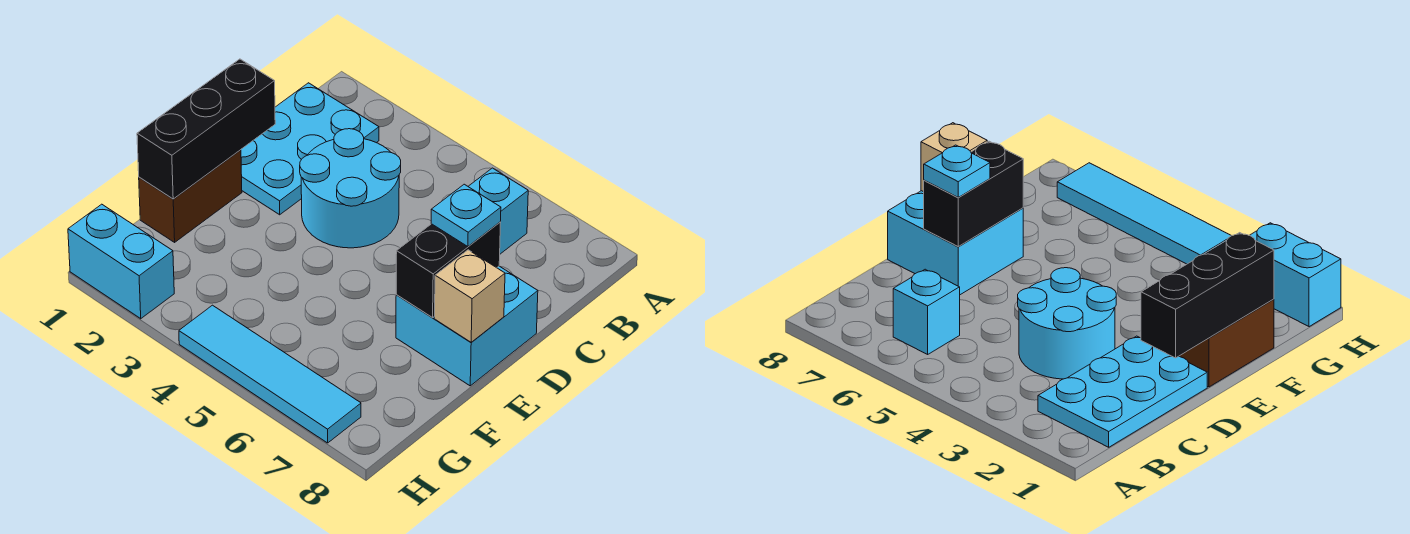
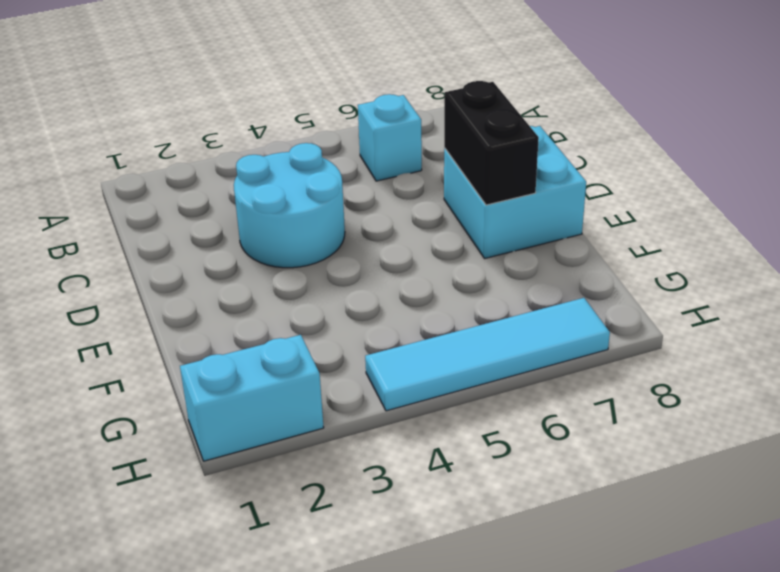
none -> cyan 2x3 plate [241,83,379,215]
none -> brown 1x2 brick [139,150,242,242]

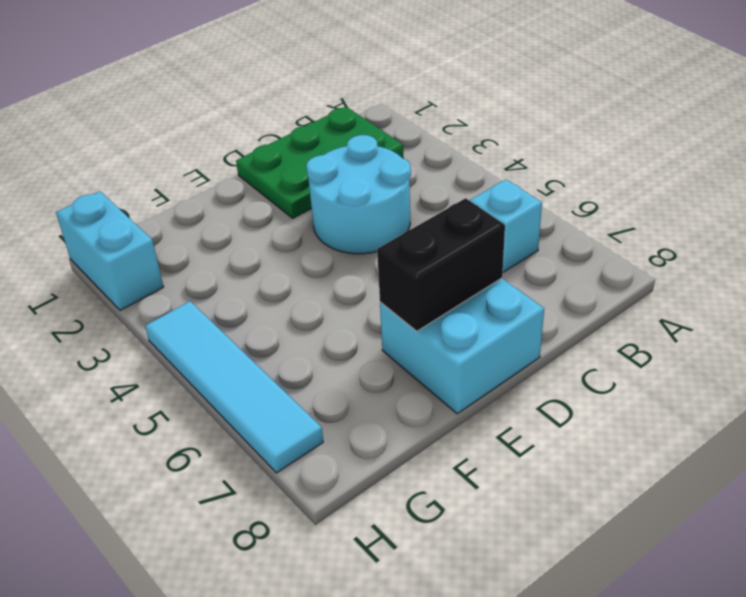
green 2x3 plate [236,107,403,218] -> cyan 2x3 plate [241,83,379,215]
none -> brown 1x2 brick [139,150,242,242]
none -> black 1x3 brick [137,59,275,199]

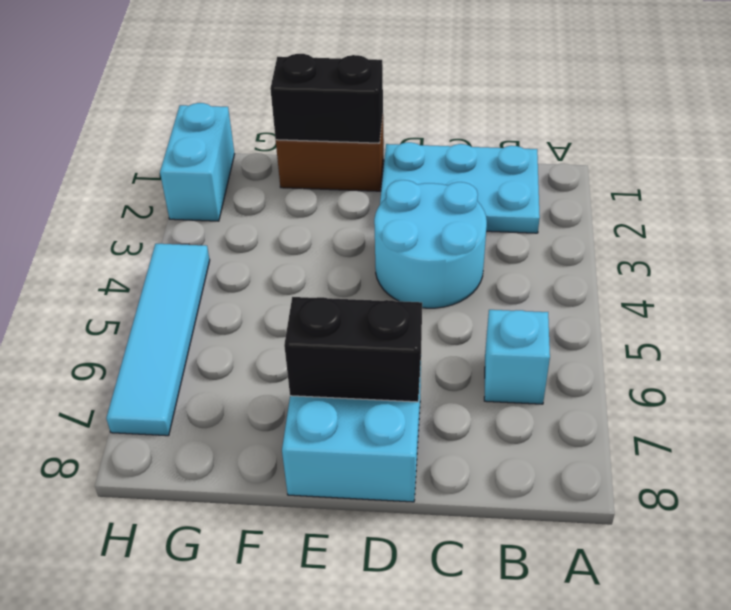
black 1x2 brick [270,54,383,143] -> black 1x3 brick [137,59,275,199]
none -> tan 1x1 brick [434,250,505,342]
none -> cyan 1x1 plate [431,184,501,247]

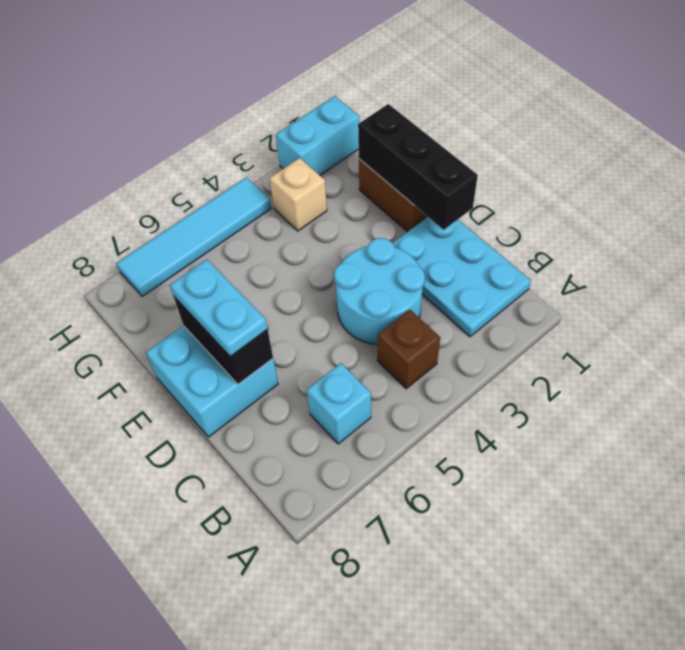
brown 1x1 brick [377,310,440,389] -> none
cyan 1x2 plate [170,260,268,357] -> cyan 1x1 plate [431,184,501,247]
tan 1x1 brick [269,158,327,231] -> tan 1x1 brick moved to [434,250,505,342]

